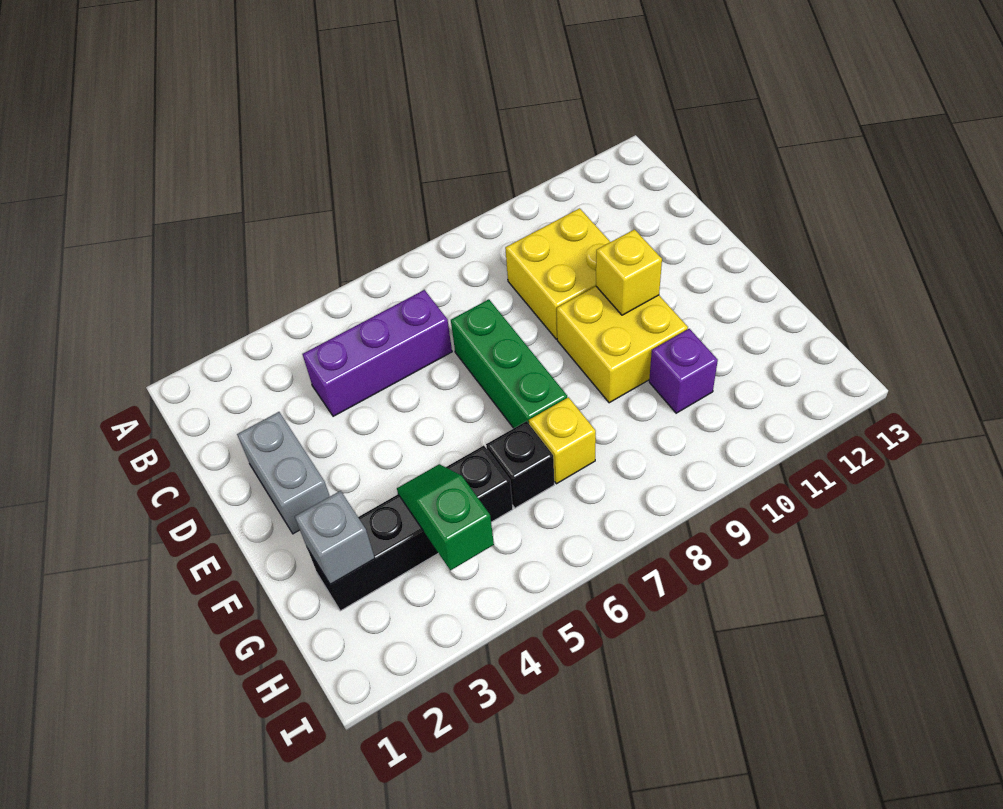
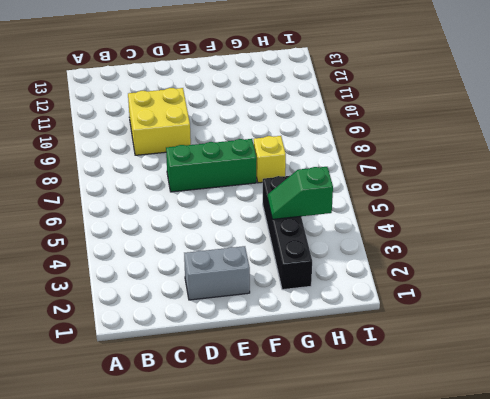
none -> purple 1x3 brick [303,290,452,416]
none -> yellow 2x2 brick [557,286,688,403]
none -> black 1x1 brick [486,421,554,508]

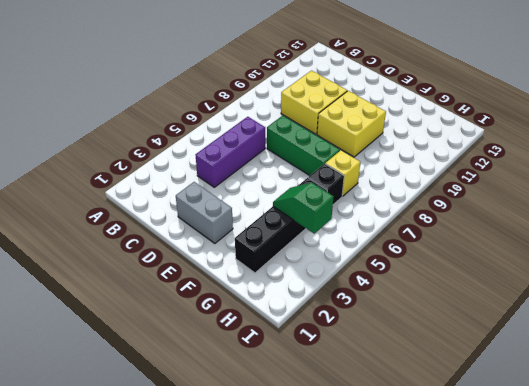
none -> purple 1x1 brick [649,329,718,413]
none -> yellow 1x1 brick [596,229,662,315]
none -> grey 1x1 brick [295,491,375,585]

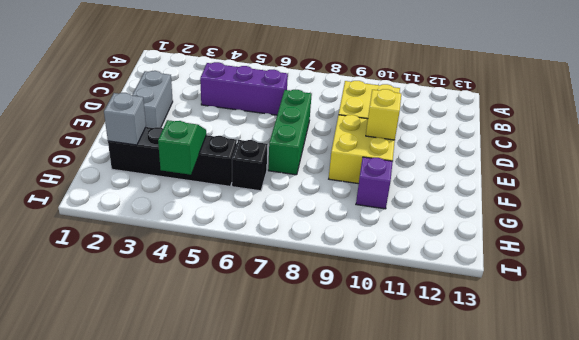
none -> yellow 1x1 brick [529,397,596,484]

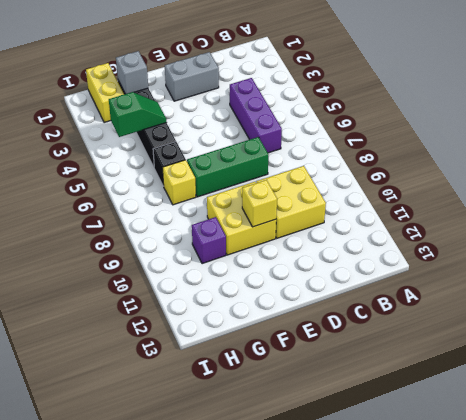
yellow 1x2 brick [86,63,124,123] -> none

